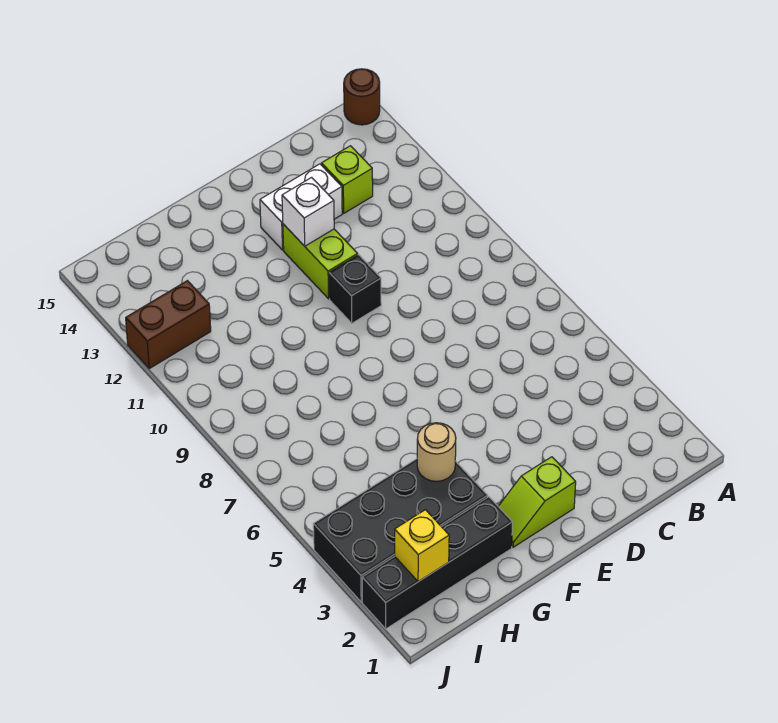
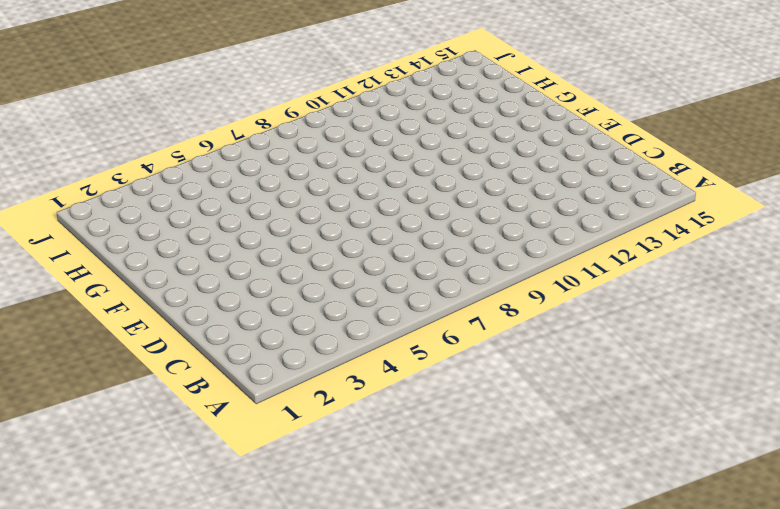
none -> brown 1x1 round brick [344,69,380,125]
none -> lime 1x1 brick [321,146,373,213]
none -> white 1x2 brick [260,164,342,250]

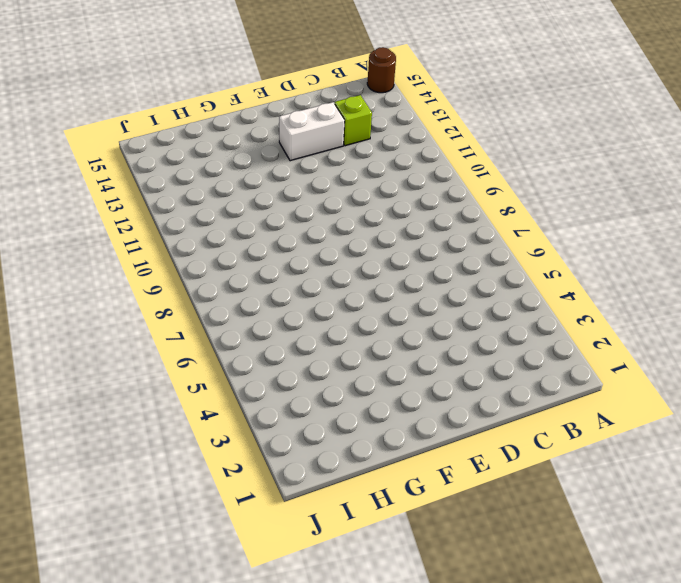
none -> lime 1x2 slope [498,457,576,547]
none -> black 1x1 brick [329,255,381,323]
none -> lime 1x2 brick [283,224,358,299]

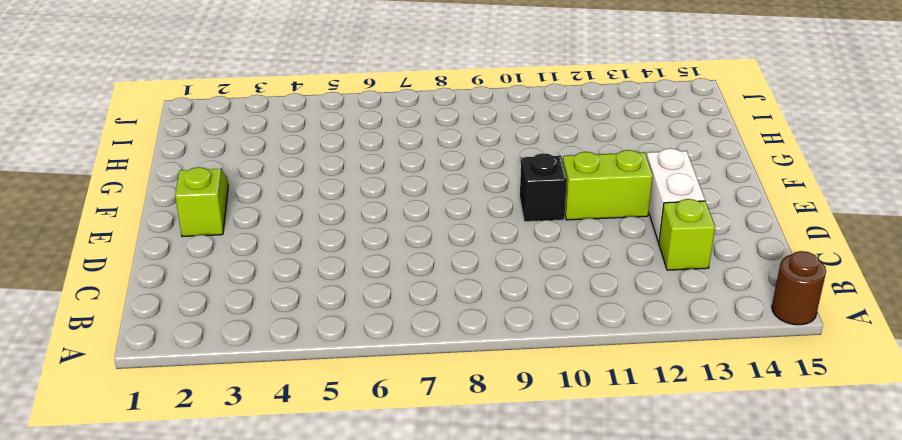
none -> black 1x4 brick [362,497,513,629]
none -> black 2x4 brick [313,459,488,602]
none -> brown 1x2 brick [126,281,211,368]

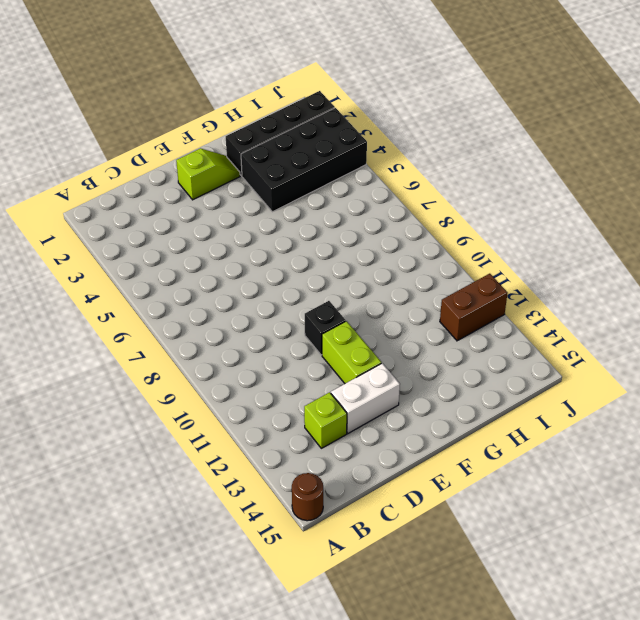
none -> white 1x1 brick [282,177,334,246]
none -> tan 1x1 round brick [417,423,456,481]
none -> yellow 1x1 brick [395,510,449,582]

